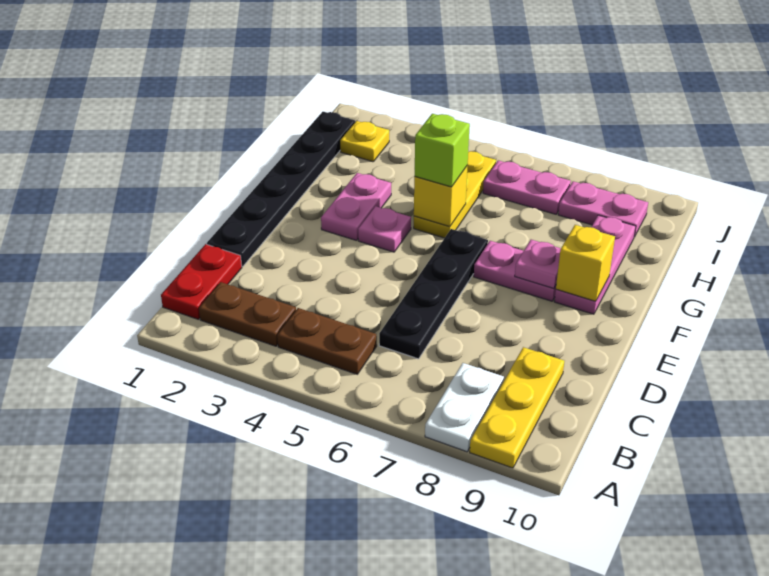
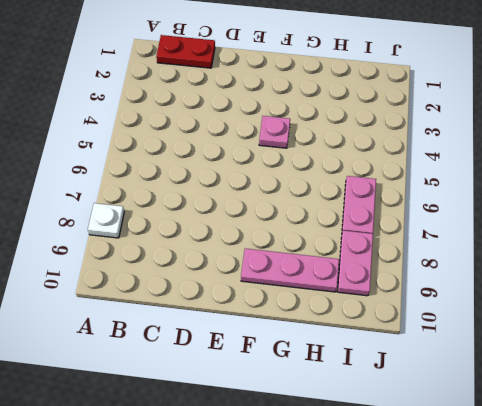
white 1x1 plate [88,203,124,238] -> white 1x2 plate [425,363,504,452]
none -> yellow 1x3 plate [470,347,565,468]
none -> brown 1x2 plate [199,282,296,346]
none -> brown 1x2 plate [277,308,377,374]

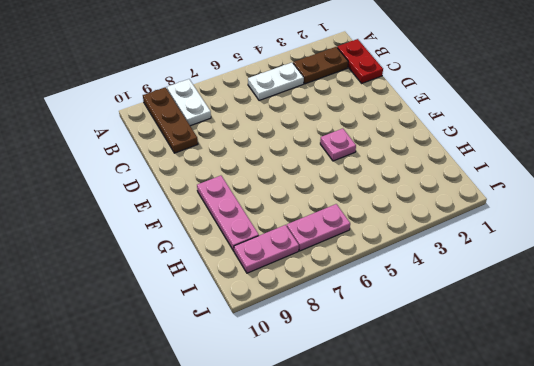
brown 1x3 plate [143,87,198,153] -> yellow 1x3 plate [470,347,565,468]
white 1x2 plate [248,63,304,101] -> brown 1x2 plate [277,308,377,374]
none -> black 1x4 plate [379,229,488,359]
none -> black 1x6 plate [207,112,355,267]
none -> pink 1x2 plate [321,173,391,241]

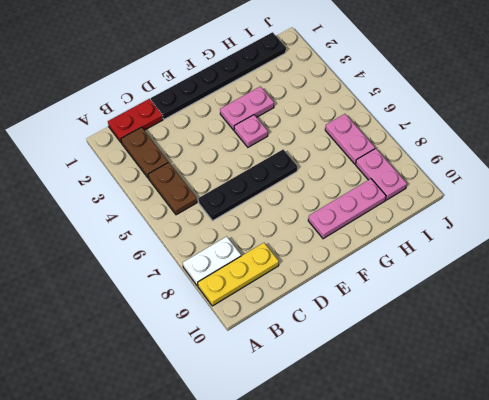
none -> pink 1x2 plate [474,241,556,301]
none -> yellow 1x3 plate [414,151,496,238]
none -> yellow 1x1 plate [340,121,389,162]

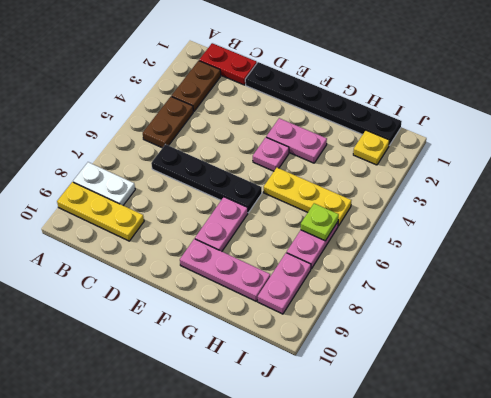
lime 1x1 plate [301,203,339,241] -> none
none -> pink 1x1 plate [515,240,561,288]
none -> yellow 1x1 brick [556,225,615,301]
none -> yellow 1x1 brick [414,166,467,227]

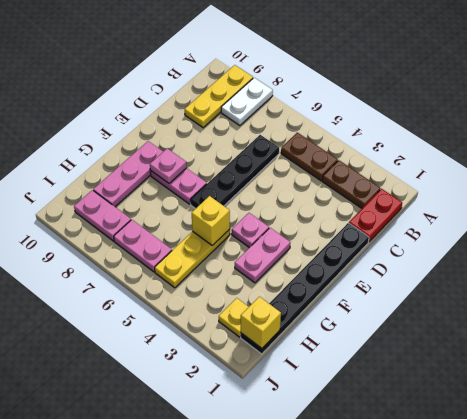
yellow 1x1 brick [241,297,281,348] -> yellow 1x1 brick moved to [556,225,615,301]
none -> lime 1x1 brick [415,114,470,187]

